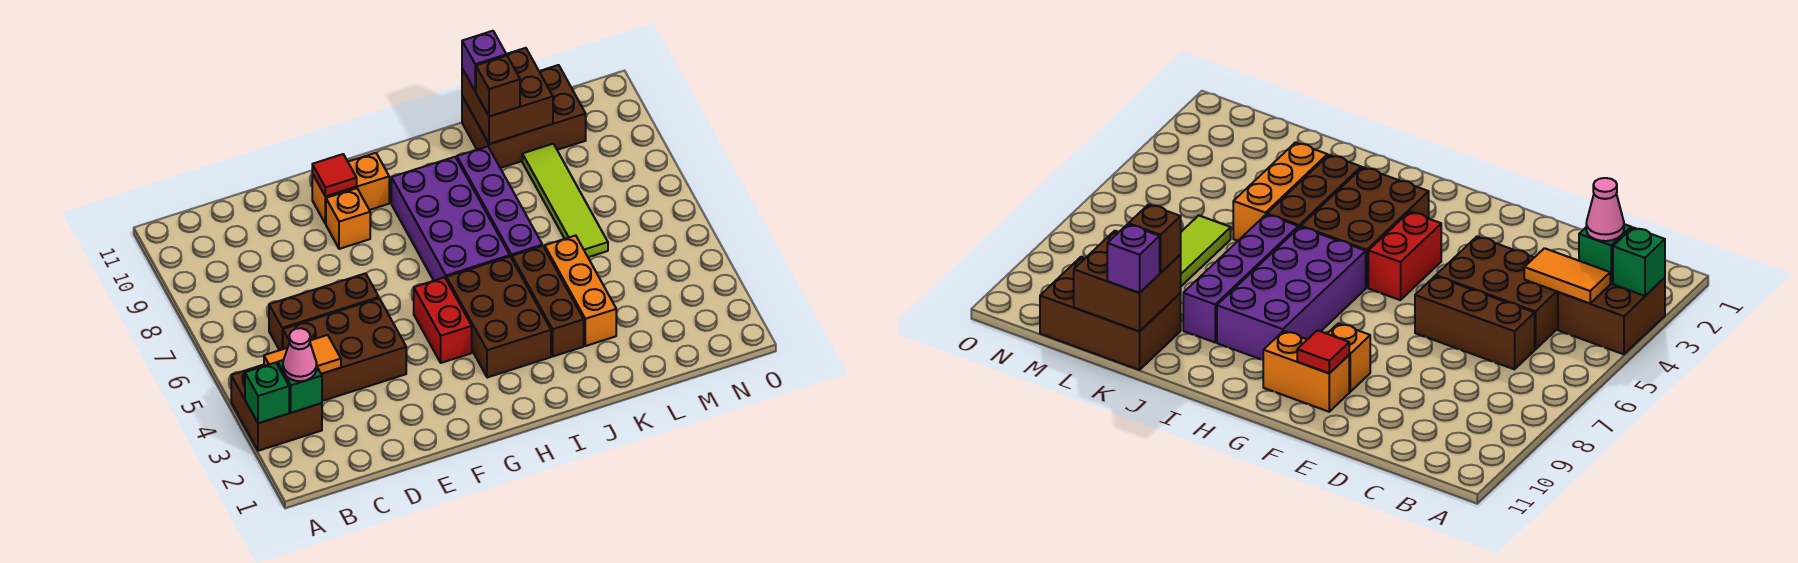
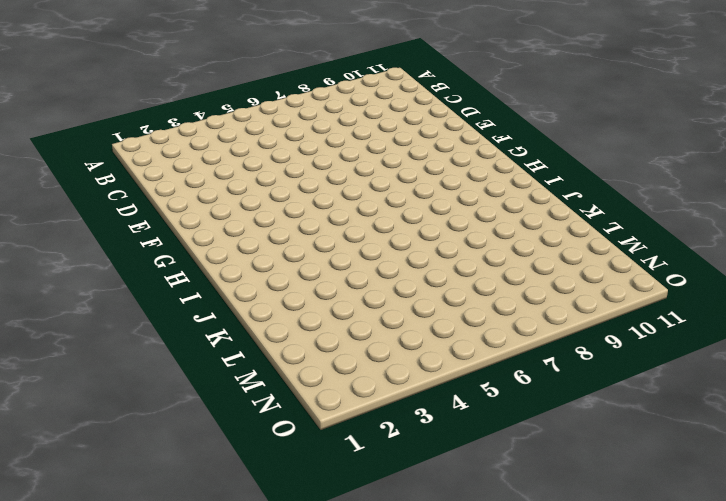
none -> brown 2x2 brick [231,365,322,451]
none -> brown 2x3 brick [283,299,406,401]
none -> brown 1x3 brick [269,273,379,350]

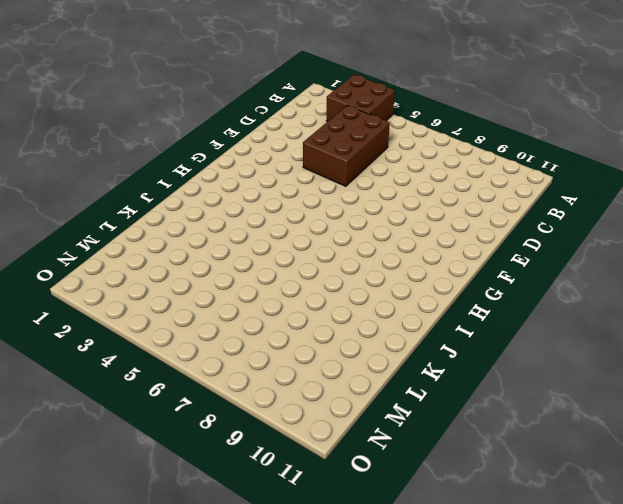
none -> brown 1x3 brick [269,273,379,350]
none -> orange 1x1 brick [326,188,370,249]
none -> orange 1x2 brick [312,153,389,224]

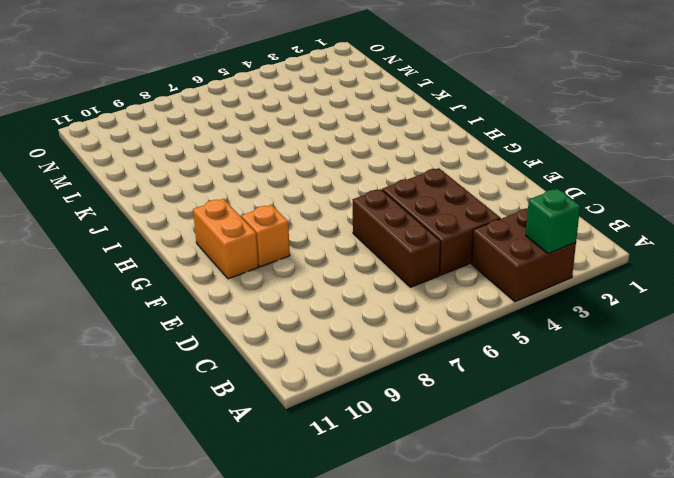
none -> red 1x2 brick [414,277,472,363]
none -> brown 2x3 brick [447,257,551,378]
none -> purple 2x4 brick [391,157,510,281]

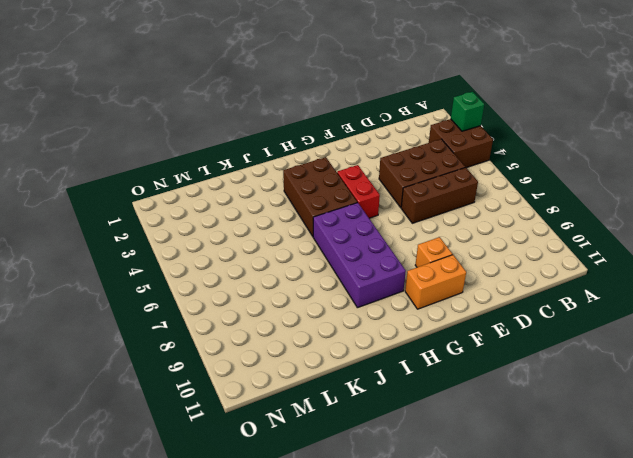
none -> brown 1x3 brick [512,246,584,356]
none -> purple 1x4 brick [457,146,542,258]
none -> orange 1x3 brick [545,235,616,346]

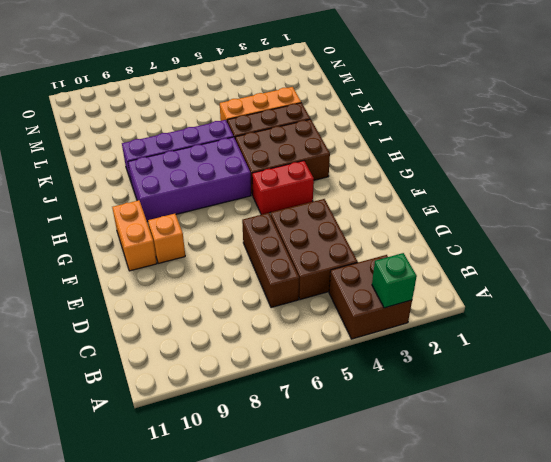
none -> brown 2x3 brick [462,65,586,168]
none -> lime 1x4 tile [522,144,608,257]
none -> green 1x1 brick [278,360,322,413]

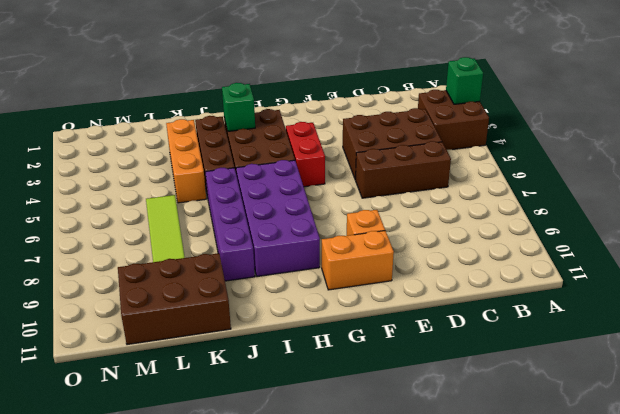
green 1x1 brick [222,83,255,131] -> green 1x1 brick moved to [278,360,322,413]
none -> orange 1x2 tile [264,335,341,374]
none -> red 1x1 tile [312,154,357,196]
none -> brown 2x2 brick [462,48,553,144]

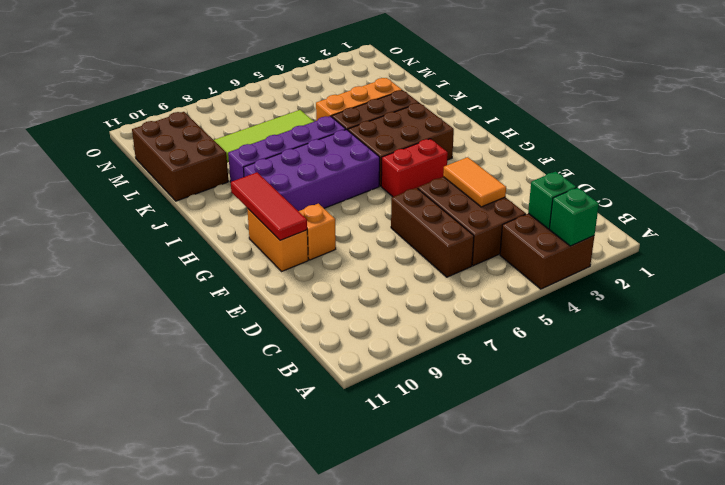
orange 1x2 tile [443,157,506,207] -> orange 1x2 tile moved to [264,335,341,374]
red 1x3 tile [231,172,307,240] -> red 1x1 tile [312,154,357,196]
none -> brown 2x2 brick [462,48,553,144]
none -> pink 1x1 cone [283,328,317,381]
none -> brown 1x1 brick [476,56,520,116]

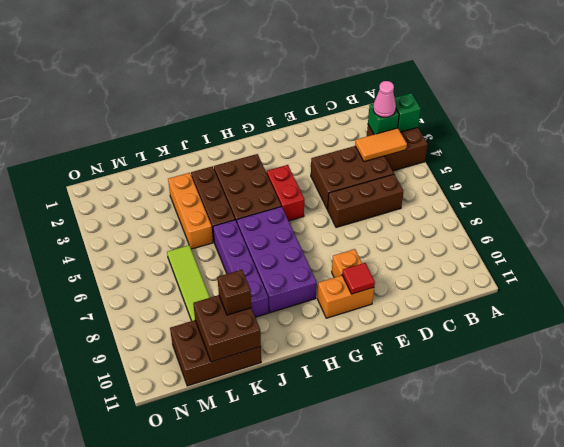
none -> purple 1x1 brick [462,31,506,91]

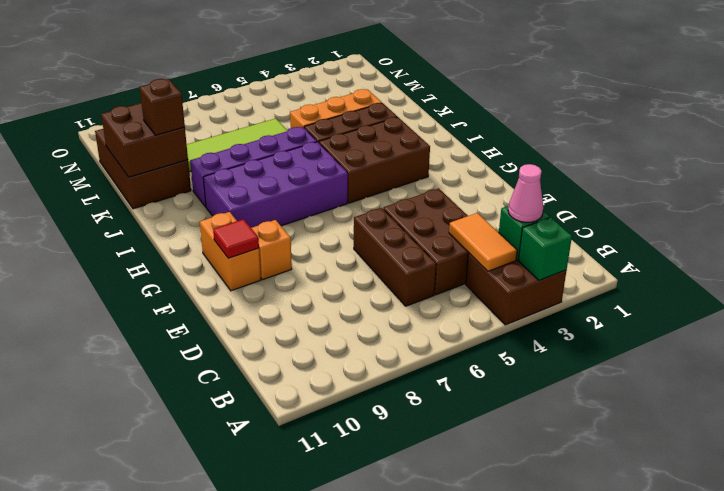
none -> red 1x2 brick [414,277,472,363]
none -> purple 1x1 brick [462,31,506,91]

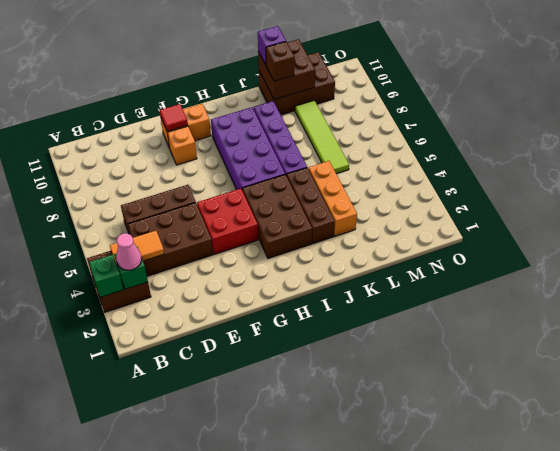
red 2x2 brick [197,189,258,254] -> red 1x2 brick [414,277,472,363]

